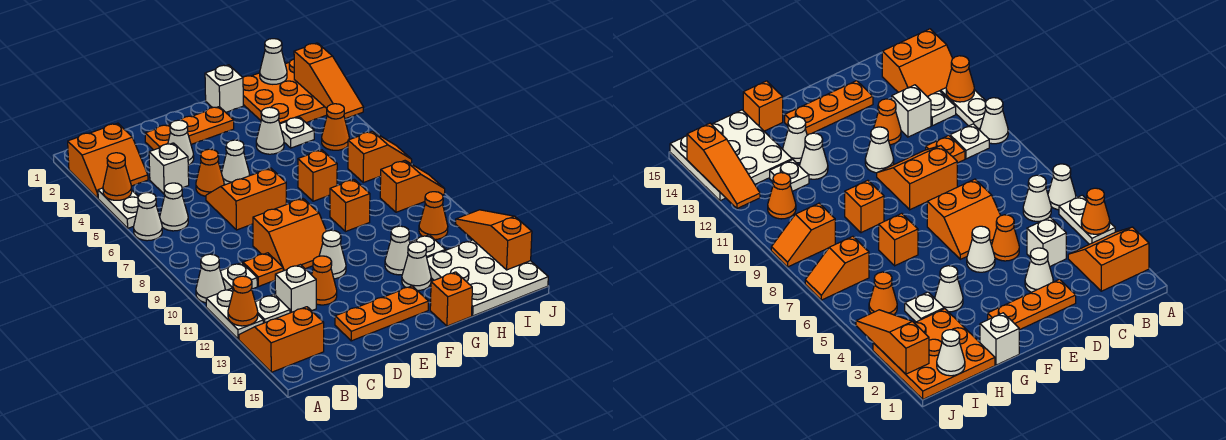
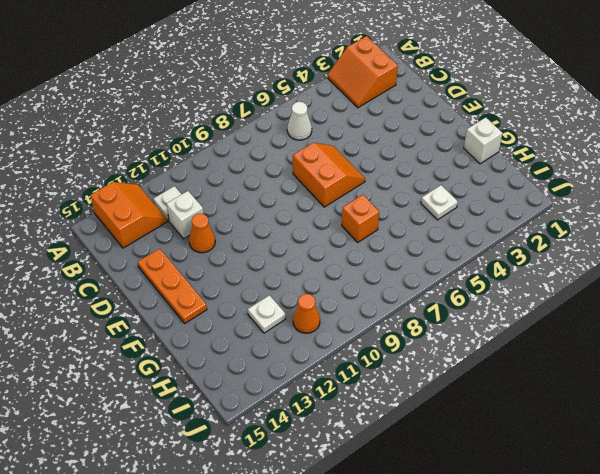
none -> white 1x2 plate [98,188,139,228]
none -> white 1x1 cone [134,192,162,241]
none -> white 1x1 cone [196,254,225,303]
none -> white 1x2 plate [206,289,263,339]

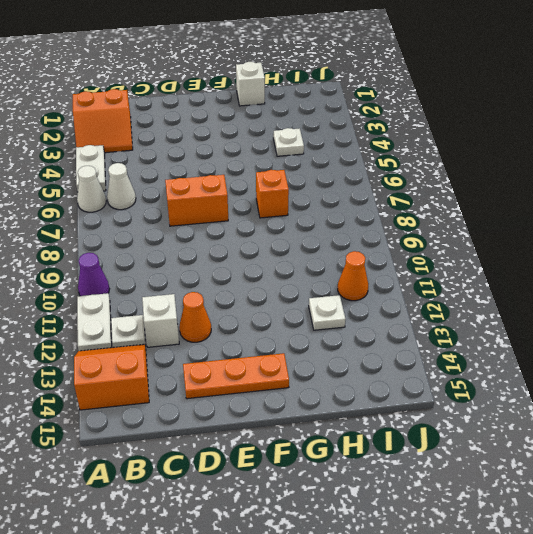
purple 1x1 cone [78,253,109,296] -> white 1x1 cone [196,254,225,303]
none -> white 1x1 plate [220,263,257,290]
none -> white 1x1 brick [149,143,189,194]
none -> orange 1x1 plate [243,253,283,286]
none -> orange 1x3 plate [145,107,234,150]

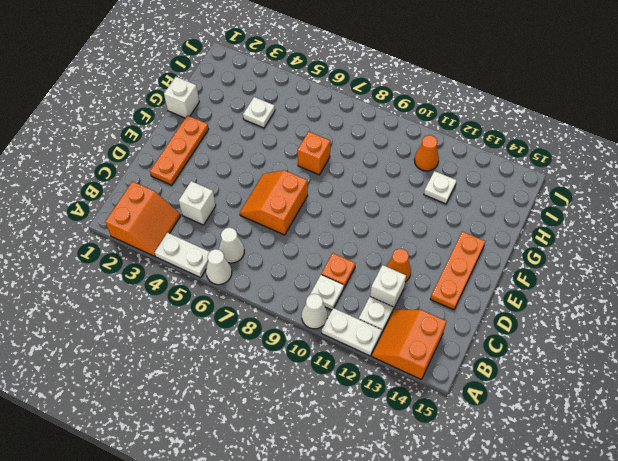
none -> white 1x1 cone [168,120,194,165]
none -> orange 1x1 cone [196,149,224,196]
none -> orange 2x2 slope [253,199,326,271]
none -> white 1x1 cone [222,140,250,185]

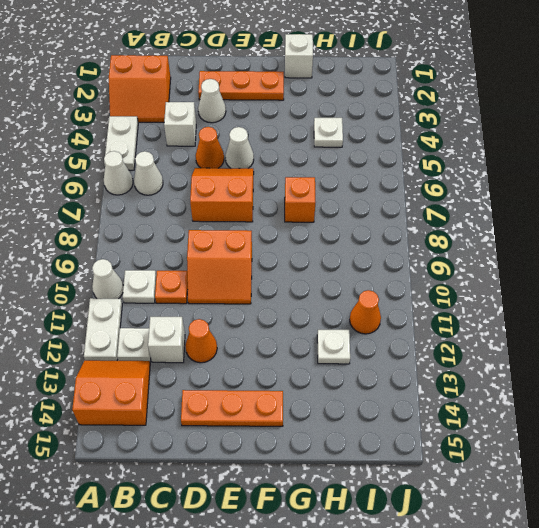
none -> white 1x1 cone [319,230,346,279]
none -> white 1x1 cone [256,107,284,154]
none -> orange 1x1 brick [330,180,370,232]
none -> white 1x1 cone [385,226,410,275]

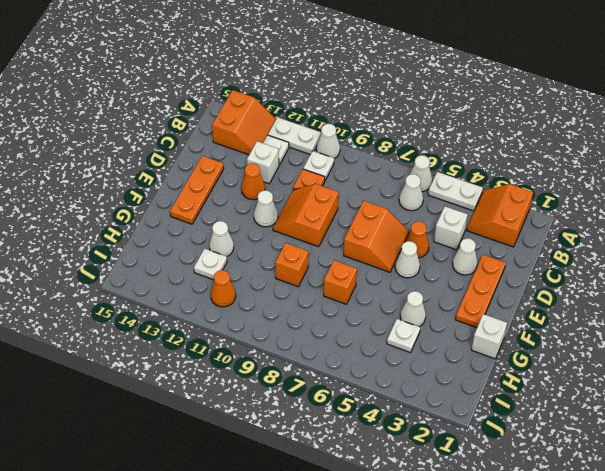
none -> white 1x1 cone [402,242,431,291]
none -> orange 1x1 brick [430,272,472,326]
none -> orange 3x3 plate [243,59,327,124]
none -> white 3x3 plate [427,240,548,316]

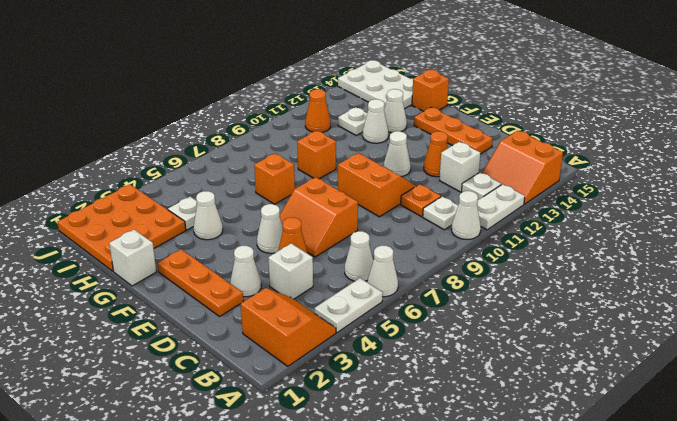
white 2x3 plate [338,60,413,109] -> white 3x3 plate [427,240,548,316]
none -> orange 1x1 cone [322,104,349,150]
none -> orange 1x2 slope [348,131,412,183]
none -> orange 1x2 slope [380,161,445,212]
none -> orange 1x1 cone [103,153,132,200]

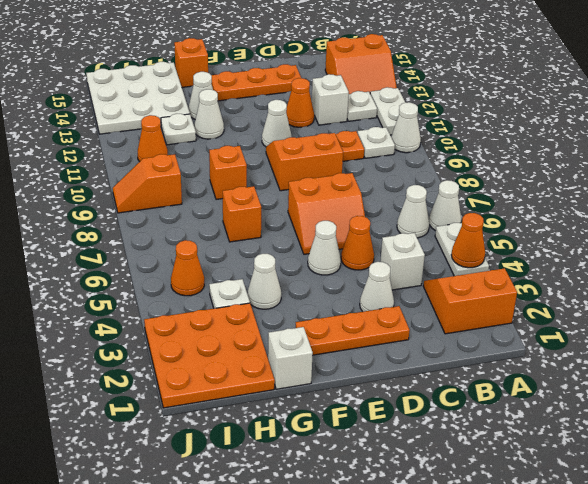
none -> orange 1x2 slope [348,131,412,183]
none -> orange 1x1 cone [228,276,258,326]
none -> white 1x1 cone [260,39,287,84]
none -> orange 1x3 slope [294,43,364,119]

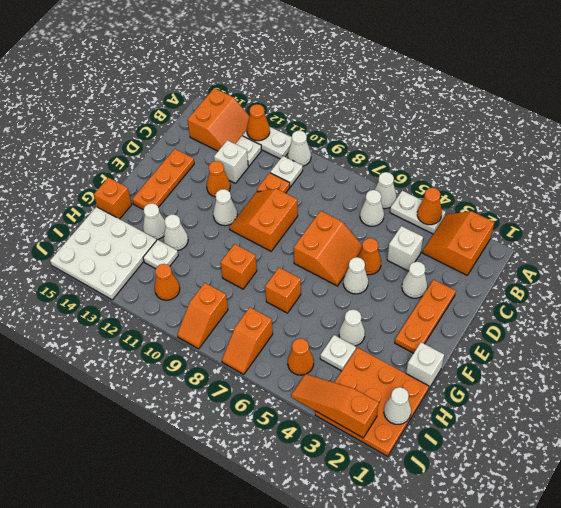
none -> orange 1x3 slope [456,210,532,270]

